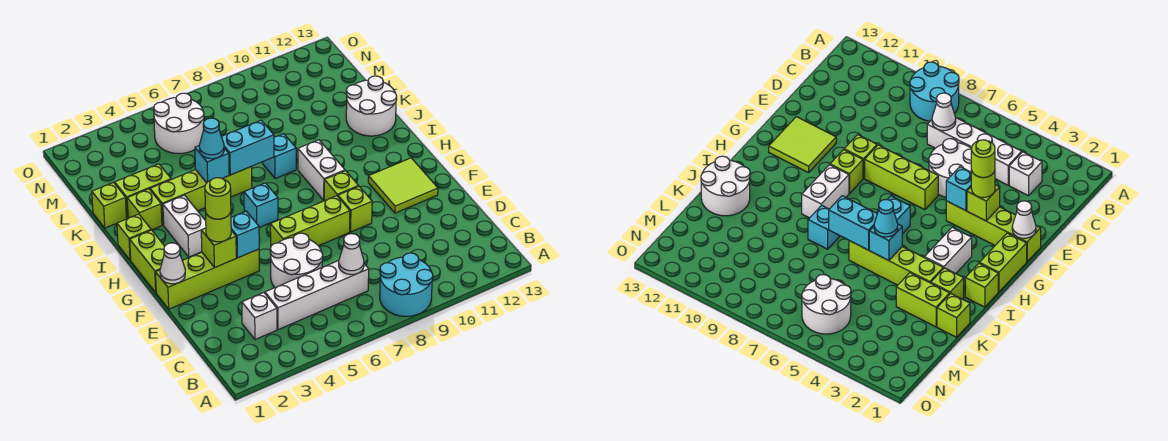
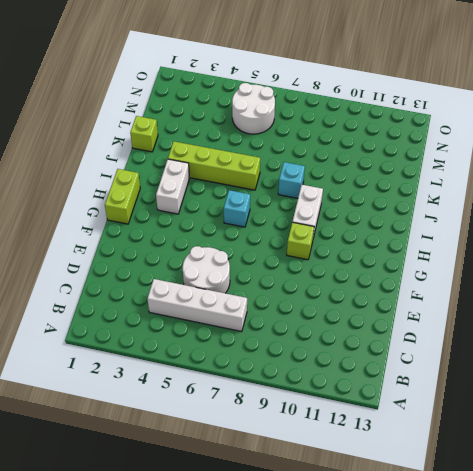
none -> cyan 2x2 round brick [380,253,433,316]
none -> white 1x1 brick [242,293,277,340]
none -> lime 1x4 brick [156,249,259,309]
none -> lime 1x3 brick [270,196,350,246]

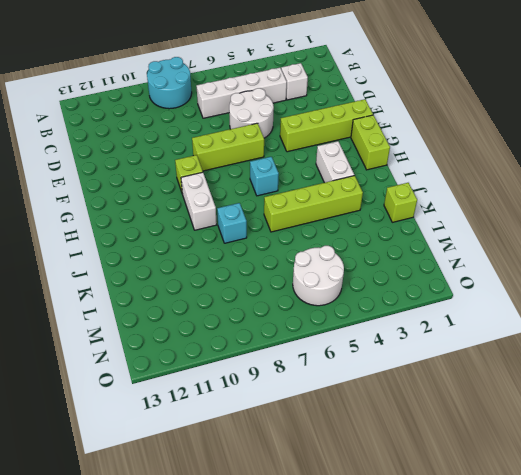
none -> lime 1x1 brick [338,187,372,232]
none -> lime 2x2 tile [368,158,438,213]
none -> lime 1x1 brick [117,214,151,260]
none -> lime 1x1 brick [127,189,162,230]

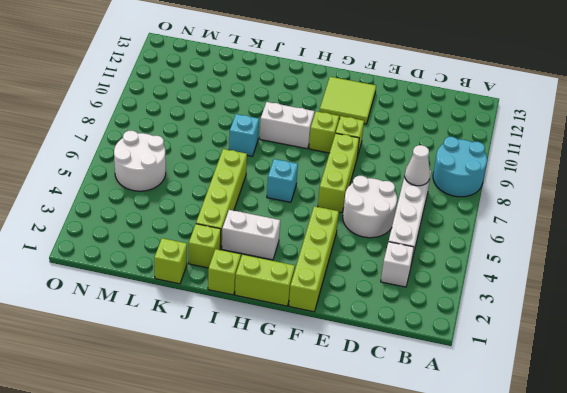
none -> white 2x2 round brick [346,76,397,136]
none -> lime 1x2 brick [115,164,171,219]
none -> white 1x1 cone [160,243,185,284]
none -> lime 1x1 brick [201,228,236,267]

